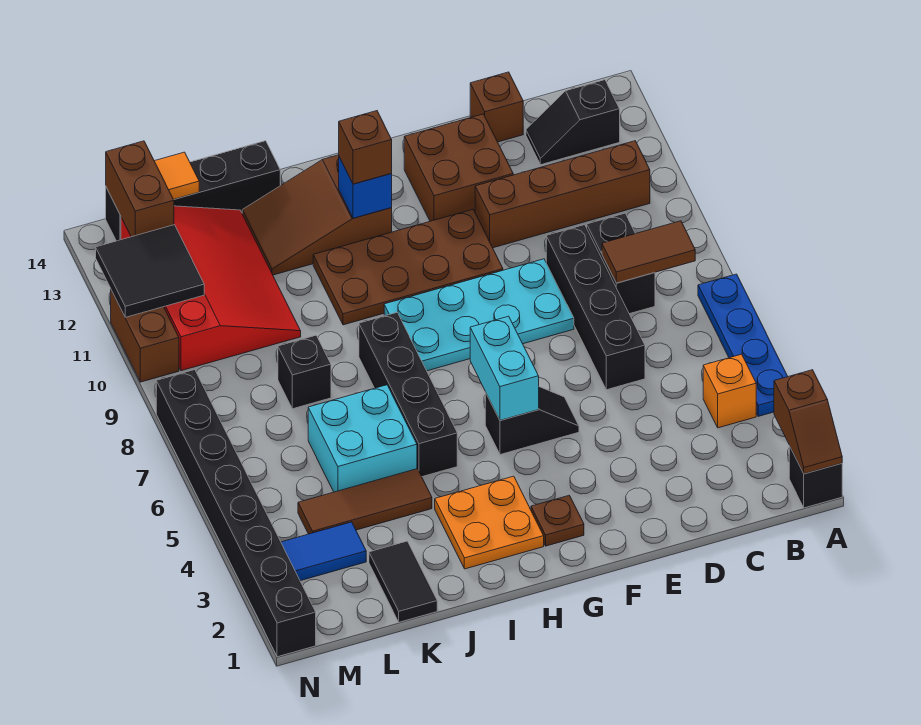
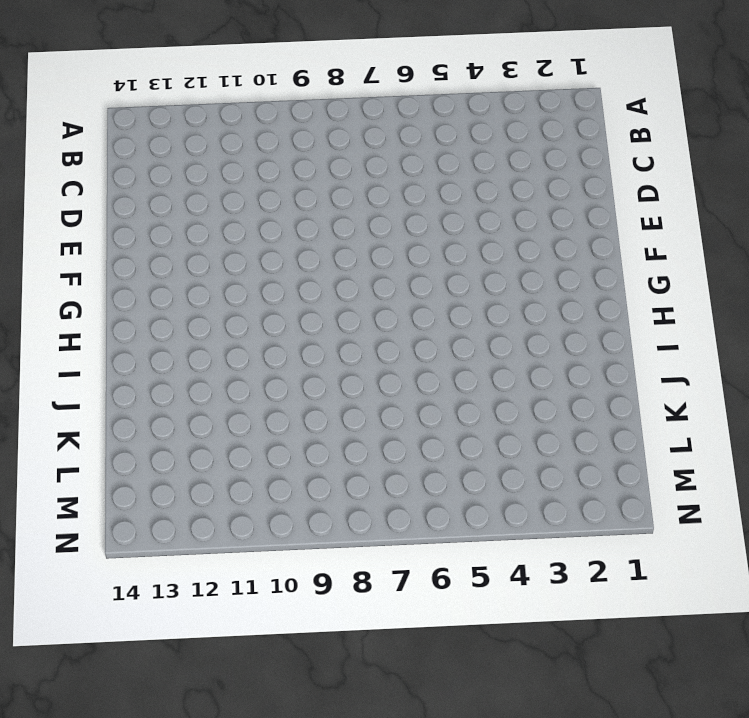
none -> black 1x1 brick [789,446,842,508]
none -> blue 1x4 plate [698,274,788,416]
none -> orange 1x1 brick [703,354,756,428]
none -> brown 1x4 brick [475,141,650,248]

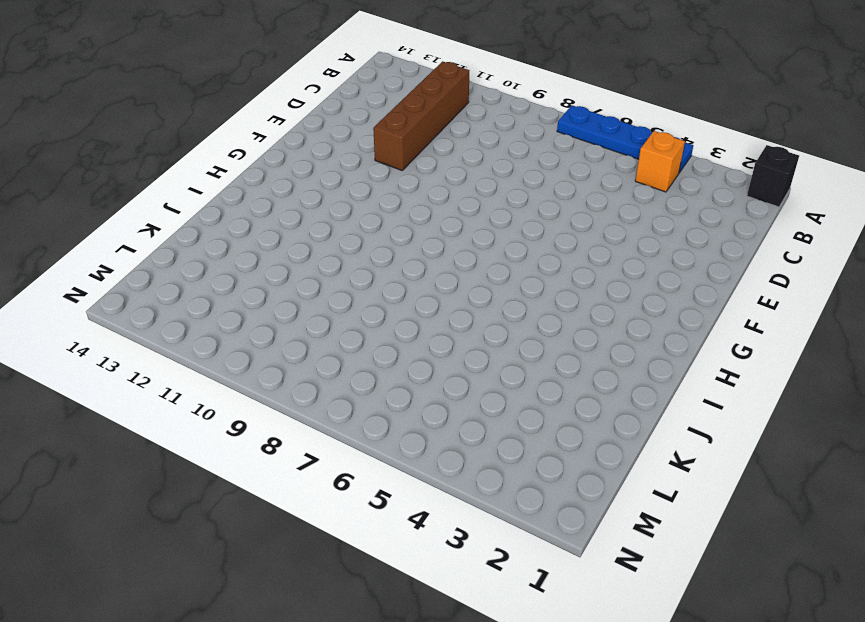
none -> black 1x2 slope [526,80,620,165]
none -> black 1x2 brick [587,213,655,314]
none -> black 1x4 brick [546,225,645,390]
none -> brown 1x1 brick [470,72,523,142]

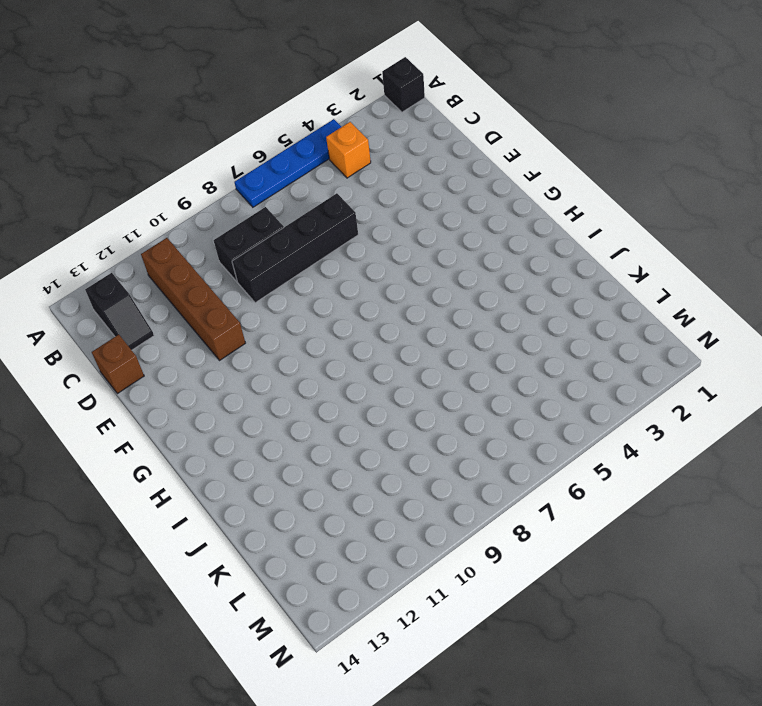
none -> cyan 2x4 plate [384,259,574,371]
none -> brown 2x2 brick [404,114,513,221]
none -> black 1x2 slope [485,387,579,455]
none -> brown 2x4 plate [313,209,503,325]

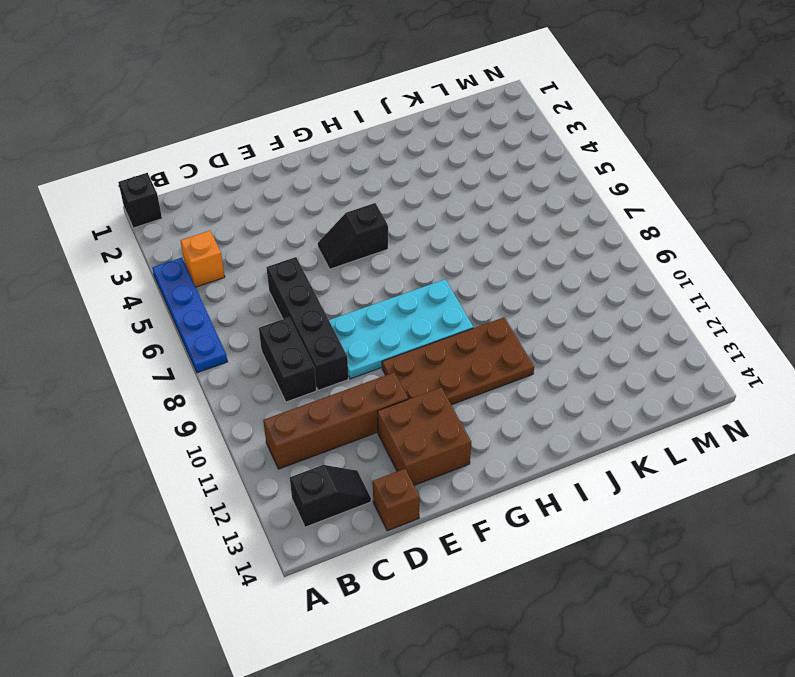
none -> brown 1x1 plate [531,495,584,546]
none -> orange 2x2 plate [435,476,544,569]
none -> brown 2x3 slope [242,155,392,275]
none -> black 1x4 brick [359,313,457,477]

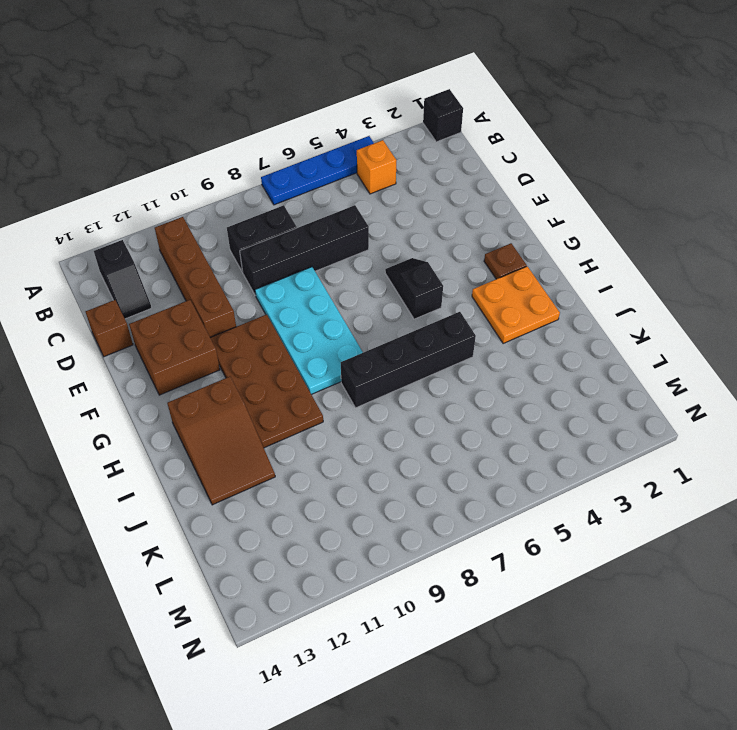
none -> brown 1x3 tile [298,469,432,534]
none -> cyan 2x2 brick [308,385,417,492]
none -> black 1x4 brick [106,141,280,241]
none -> black 1x2 tile [369,541,437,622]

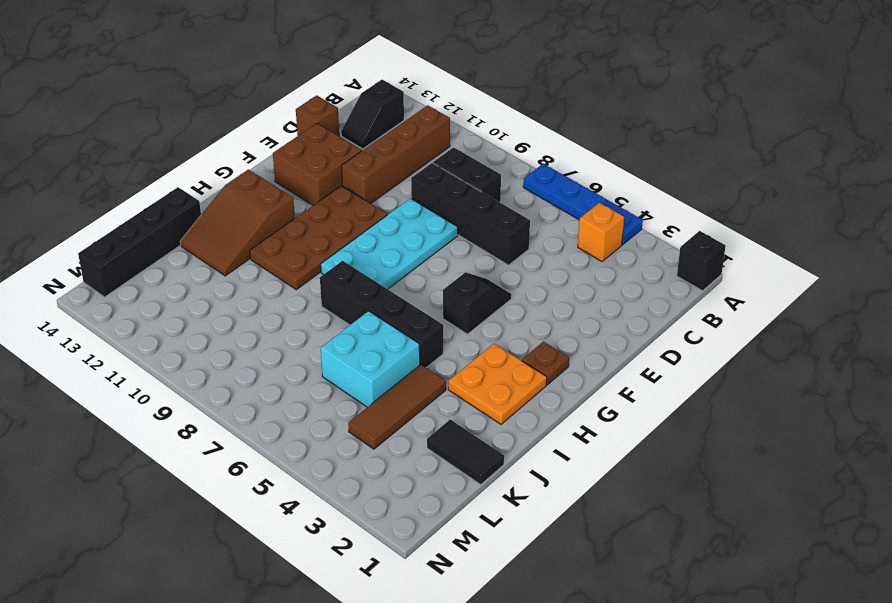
none -> black 1x1 brick [278,335,331,409]
none -> red 3x4 slope [121,206,301,371]
none -> blue 1x2 tile [281,522,366,581]
none -> black 1x8 brick [156,370,316,657]

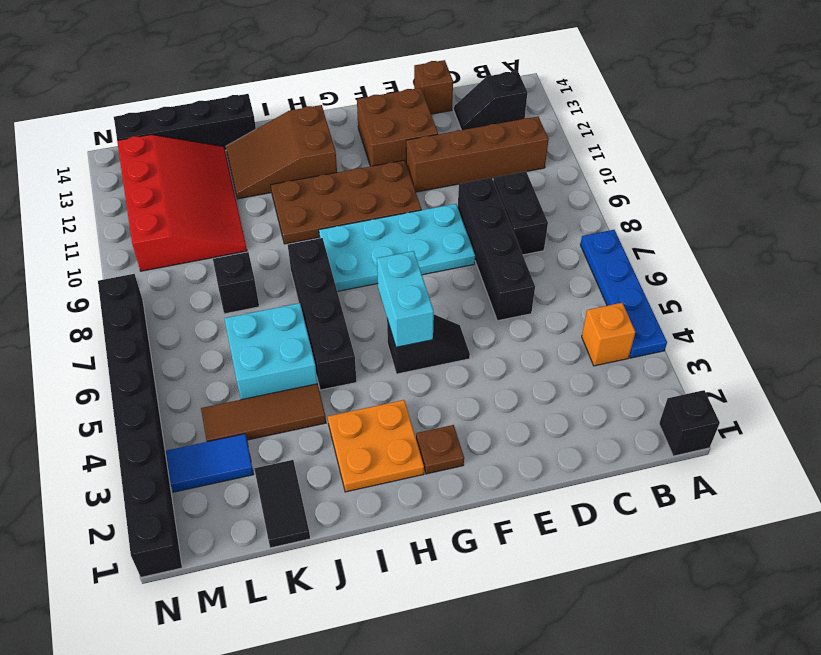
none -> brown 1x2 brick [111,290,179,382]
none -> brown 1x2 slope [774,370,842,474]
none -> brown 1x2 tile [602,221,695,283]
none -> blue 1x1 brick [339,157,392,218]

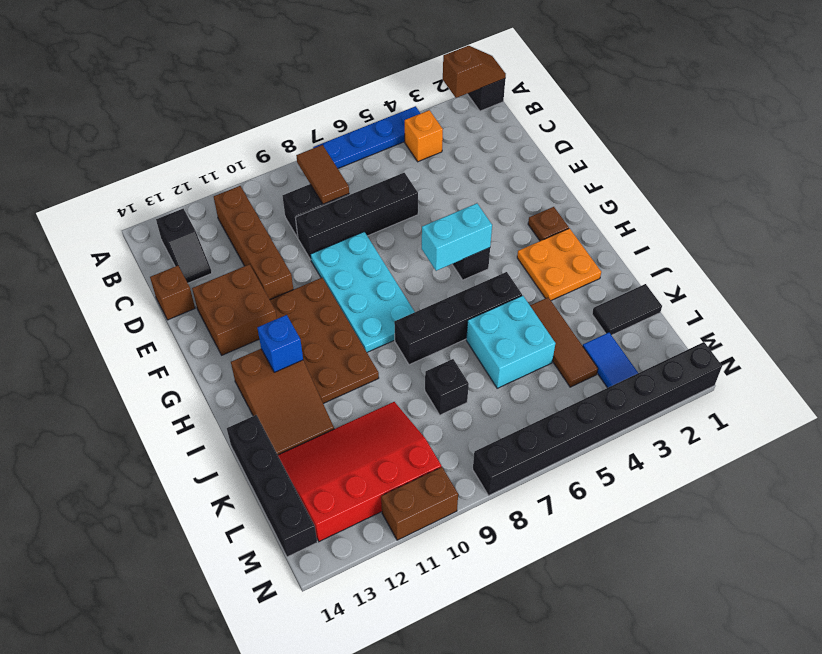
none -> orange 1x1 tile [155,152,199,199]
none -> black 2x2 tile [96,225,204,317]
none -> brown 1x2 brick [106,141,174,237]
none -> brown 1x1 brick [339,111,392,184]

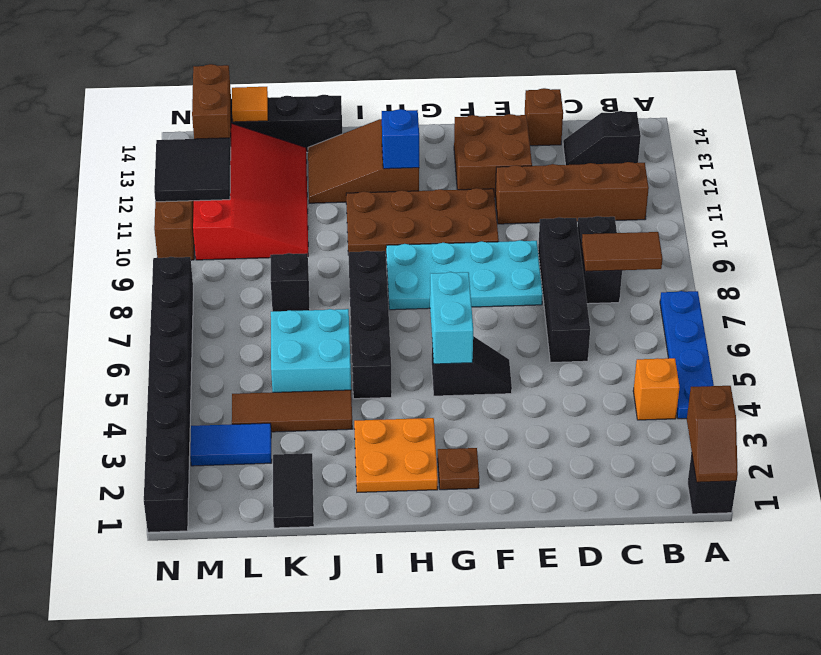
none -> brown 1x1 brick [339,111,392,184]

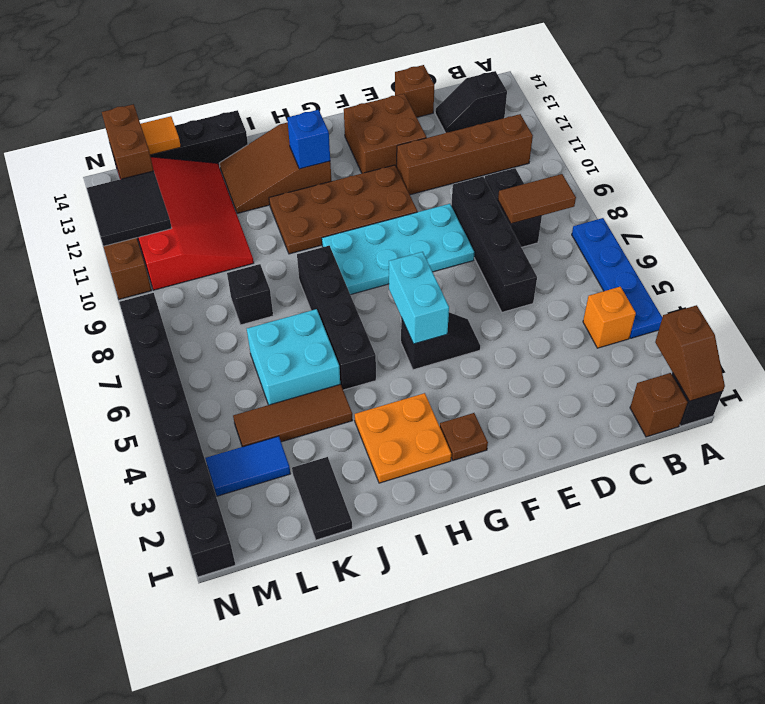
brown 1x1 brick [630,373,688,437] -> brown 1x1 brick moved to [339,111,392,184]

